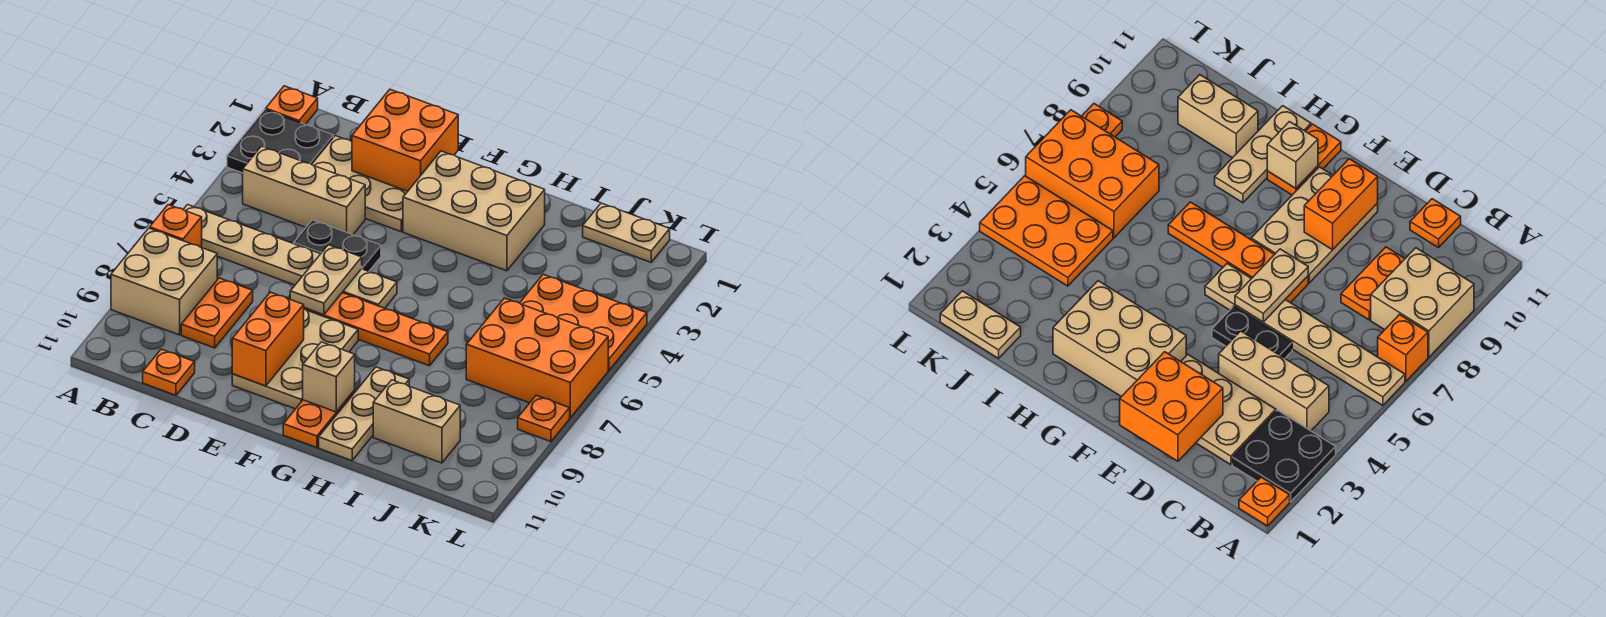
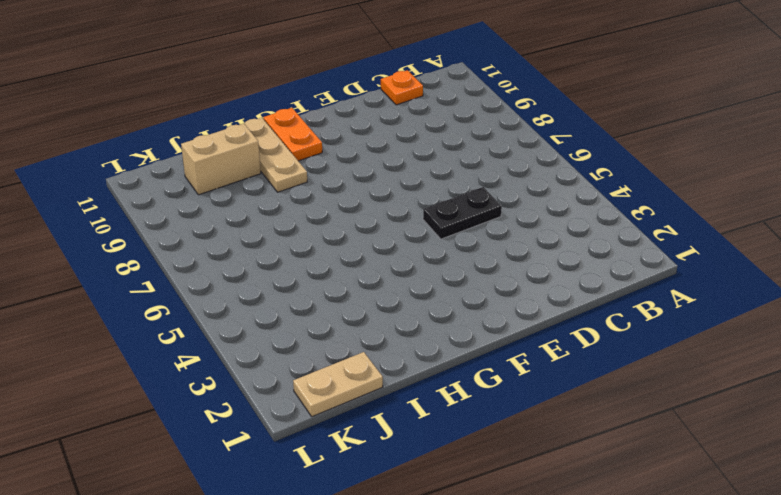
none -> orange 1x1 plate [266,86,318,124]
none -> black 2x2 plate [227,110,333,173]
none -> tan 1x6 plate [183,205,397,308]

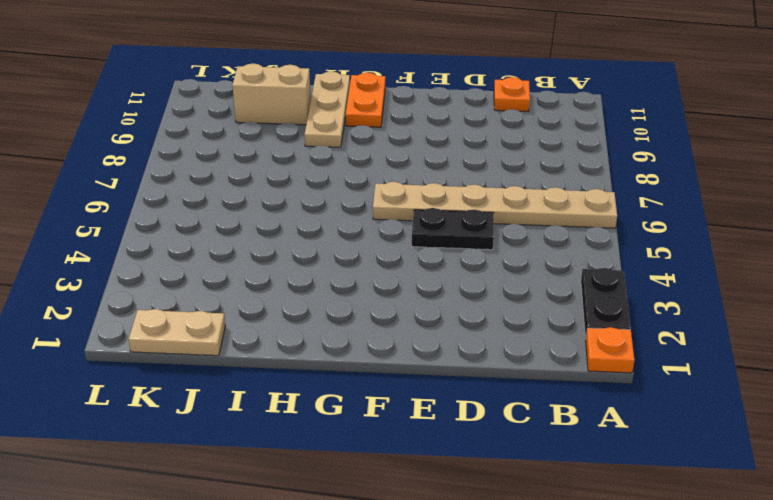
black 1x2 plate [581,268,631,338] -> black 2x2 plate [227,110,333,173]
none -> orange 1x1 brick [150,205,202,248]
none -> tan 2x2 brick [111,228,217,335]
none -> tan 1x3 brick [243,146,365,235]

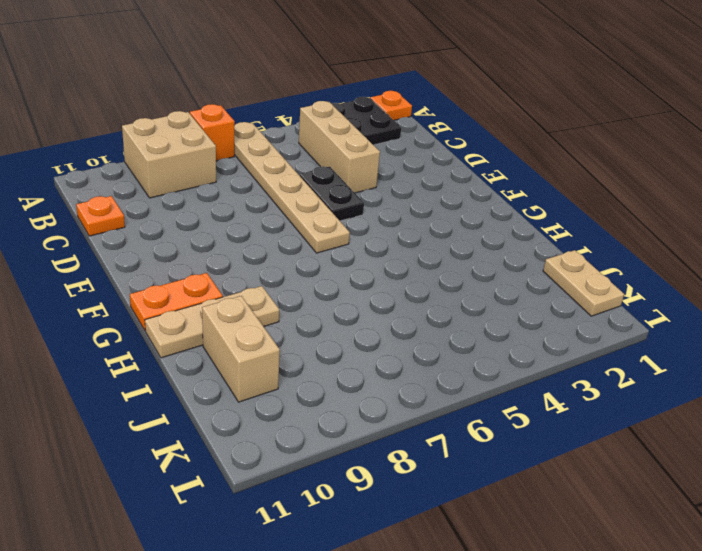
none -> tan 2x3 plate [312,136,408,232]
none -> orange 1x2 plate [181,278,253,348]
none -> orange 1x4 plate [304,293,448,366]

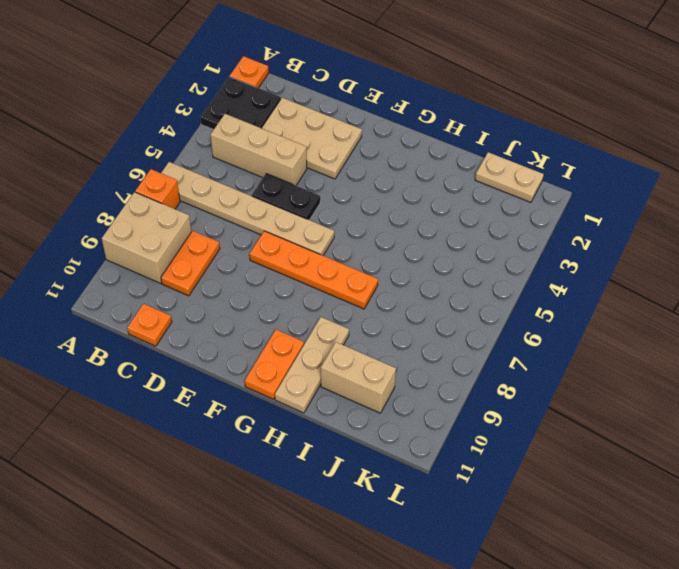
none -> tan 2x3 plate [232,309,358,409]
none -> tan 2x3 brick [403,151,545,271]
none -> orange 2x3 plate [520,274,647,370]

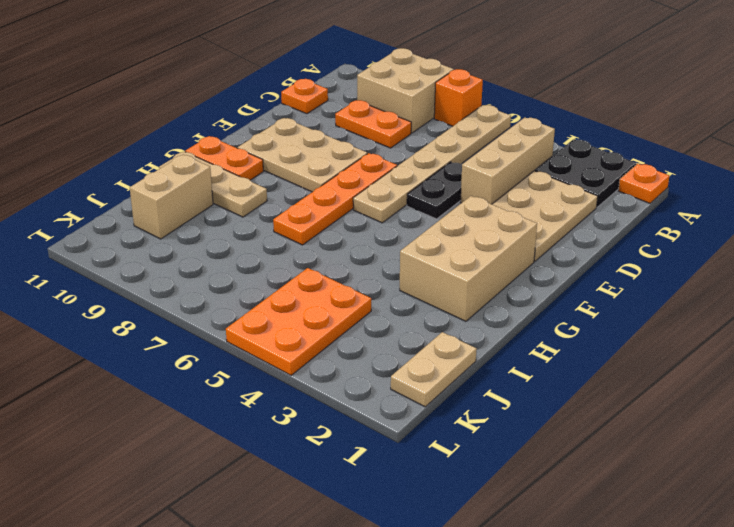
none -> orange 2x3 brick [466,298,608,418]
none -> orange 1x1 plate [518,395,570,442]
none -> orange 2x2 brick [352,90,458,191]

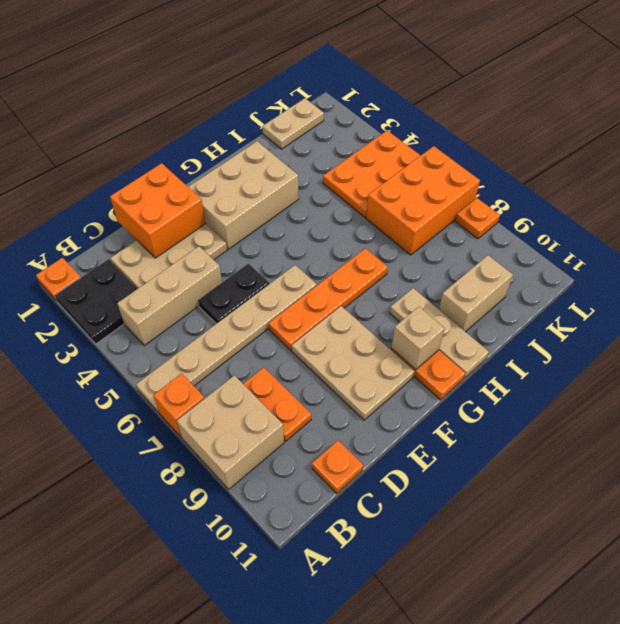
none -> tan 1x2 plate [290,245,362,315]
none -> orange 1x2 brick [232,292,304,386]

